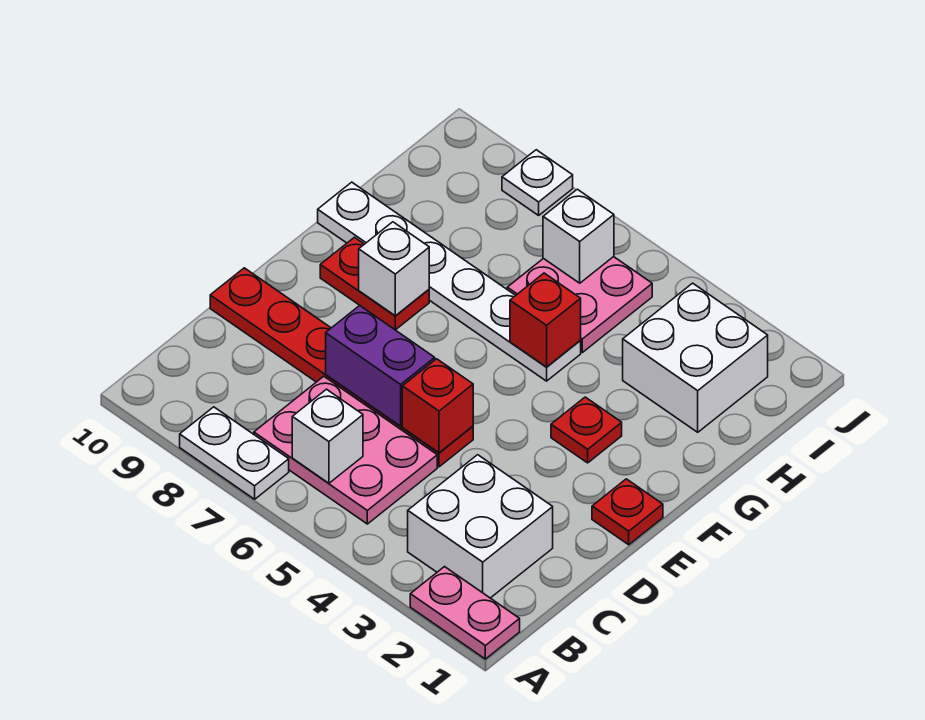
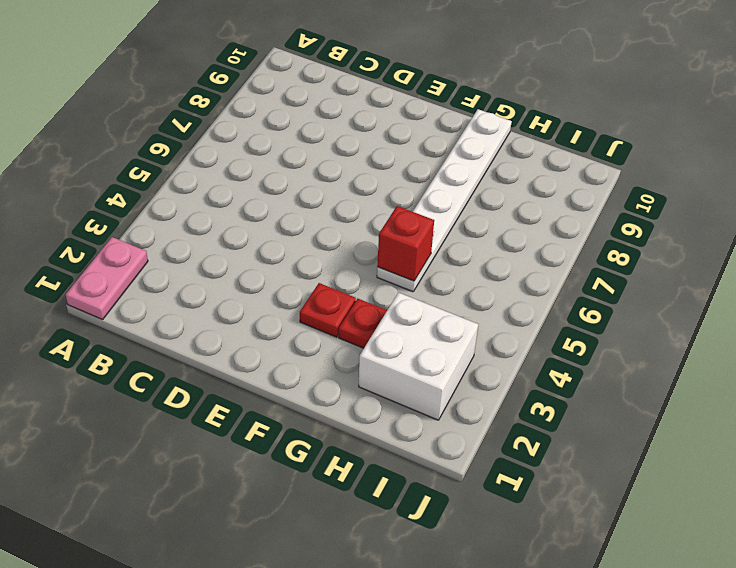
red 1x1 plate [339,299,387,348] -> red 1x1 plate moved to [592,479,663,545]
none -> white 1x2 plate [180,407,289,499]
none -> white 2x2 brick [408,455,553,598]
none -> pink 2x3 plate [254,376,437,524]

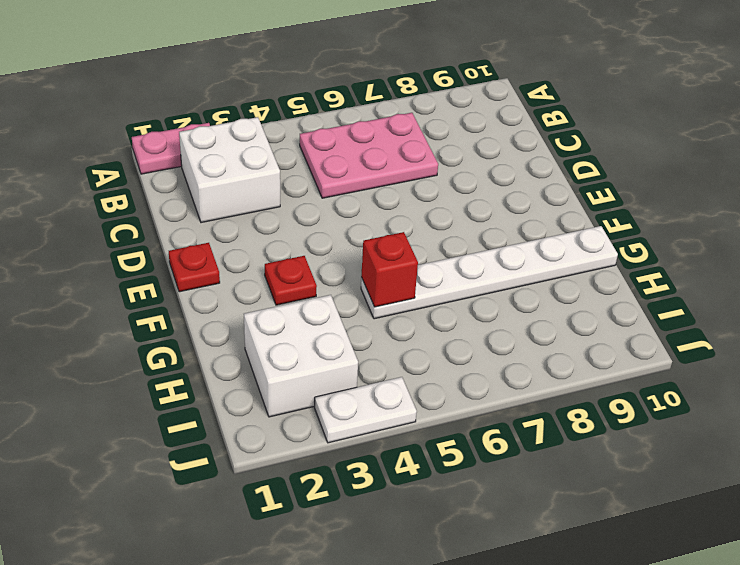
white 1x2 plate [315,377,417,443] -> white 1x2 plate moved to [180,407,289,499]
none -> red 1x6 plate [210,268,473,467]
none -> red 1x2 plate [320,237,429,330]
none -> pink 2x2 plate [507,257,652,352]

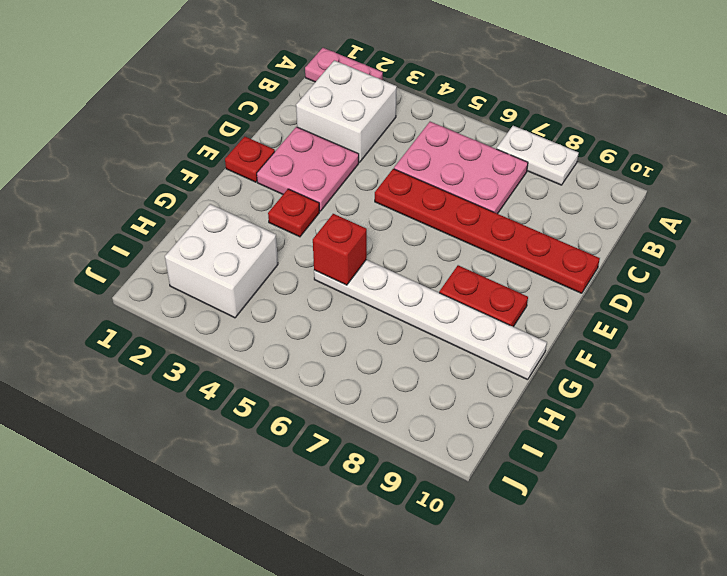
pink 2x2 plate [257,127,359,211] -> pink 2x2 plate moved to [507,257,652,352]
none -> white 1x1 plate [502,150,573,215]
none -> white 1x1 brick [292,389,363,483]
none -> red 1x1 brick [402,359,473,453]

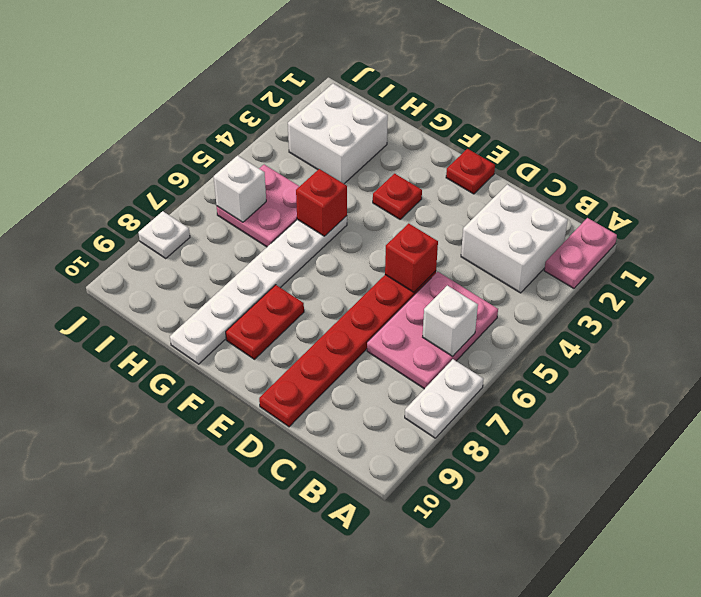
none -> purple 1x2 brick [326,306,435,426]
none -> white 1x1 brick [359,222,429,316]

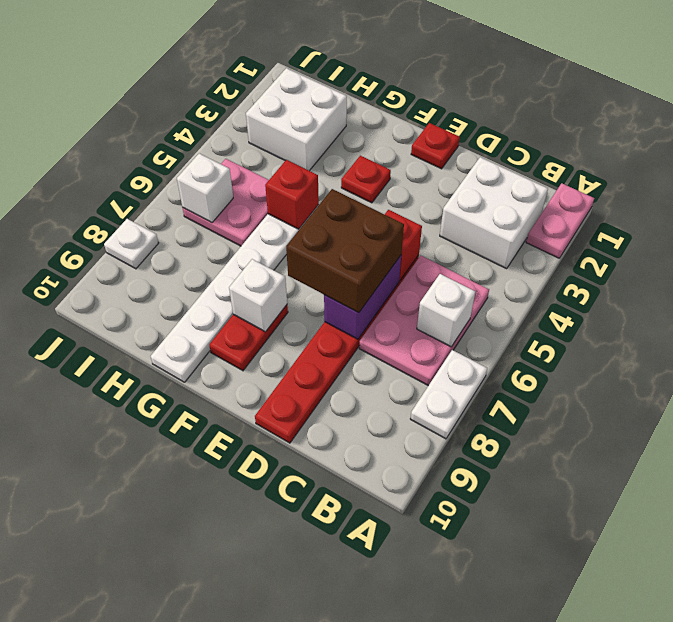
brown 2x2 brick [286,189,404,313] -> none

